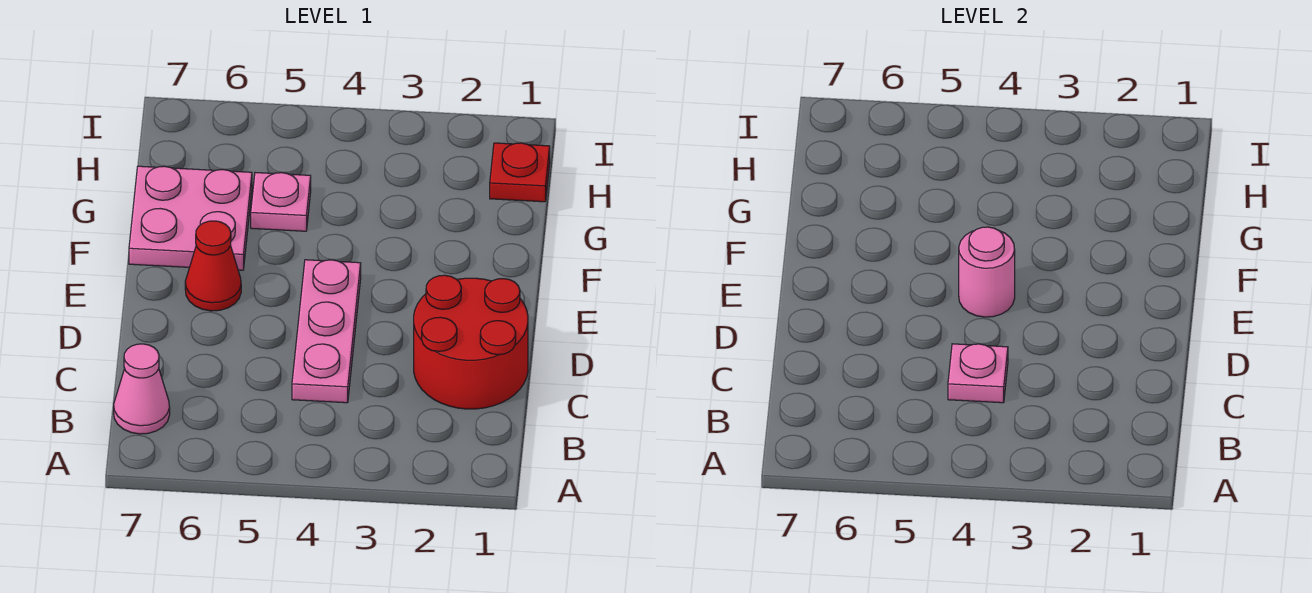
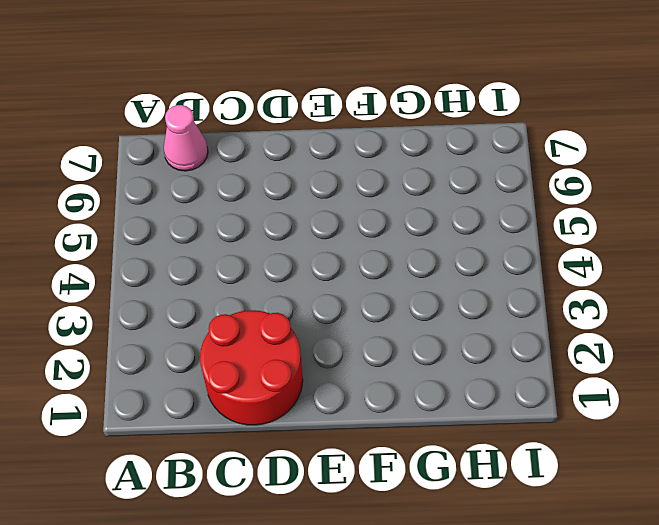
none -> pink 1x3 plate [292,260,361,403]
none -> red 1x1 cone [185,221,241,311]

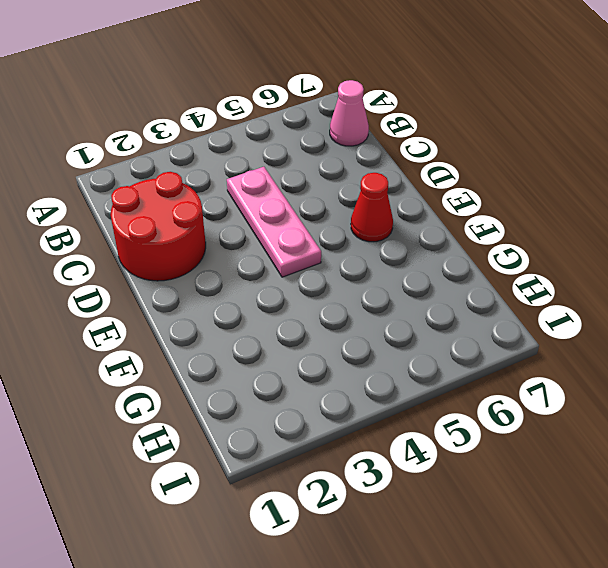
none -> pink 2x2 plate [129,166,252,270]
none -> pink 1x1 plate [251,173,311,231]

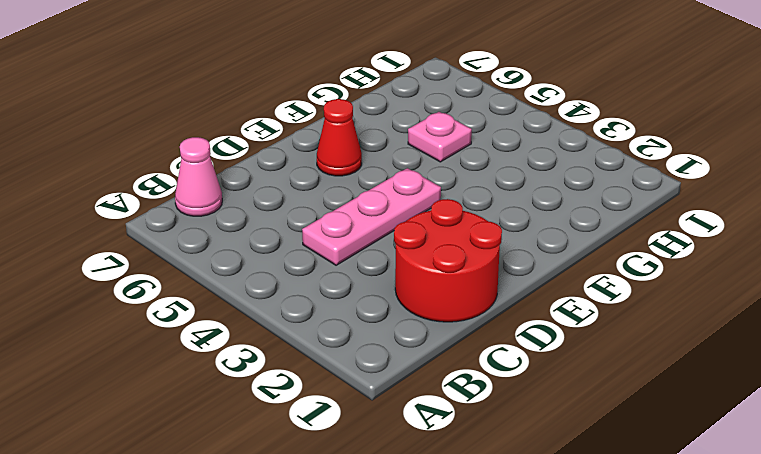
none -> pink 2x2 plate [129,166,252,270]
none -> red 1x1 plate [490,143,550,202]

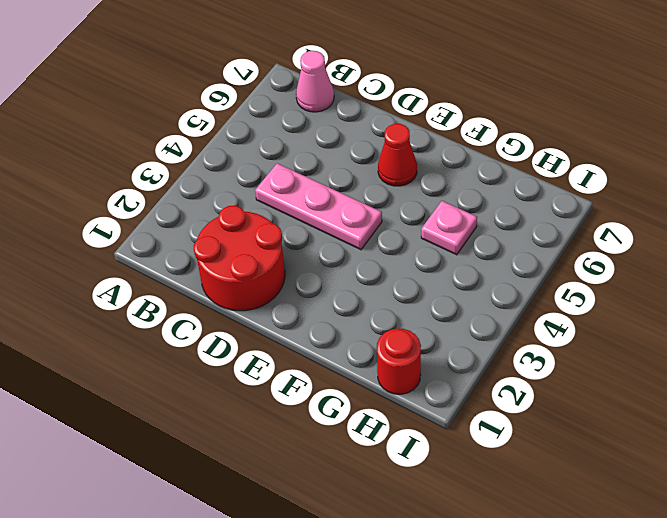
red 1x1 round brick [377,328,421,394] -> red 1x1 plate [490,143,550,202]
none -> pink 2x2 plate [129,166,252,270]
none -> pink 1x1 plate [948,344,1008,403]

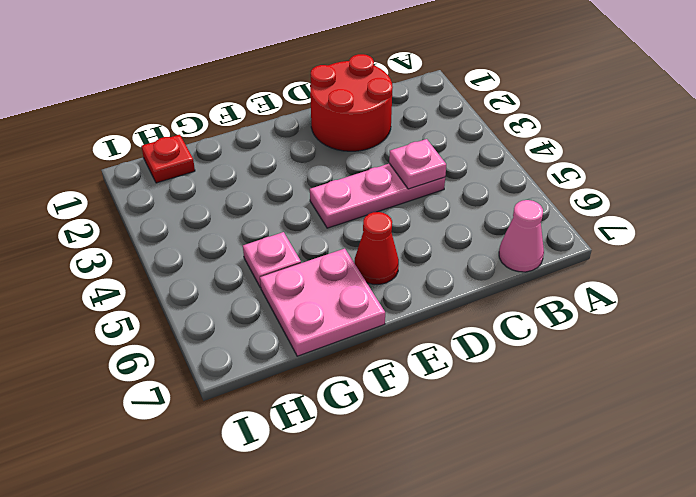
none -> pink 1x1 round brick [959,227,1015,317]

